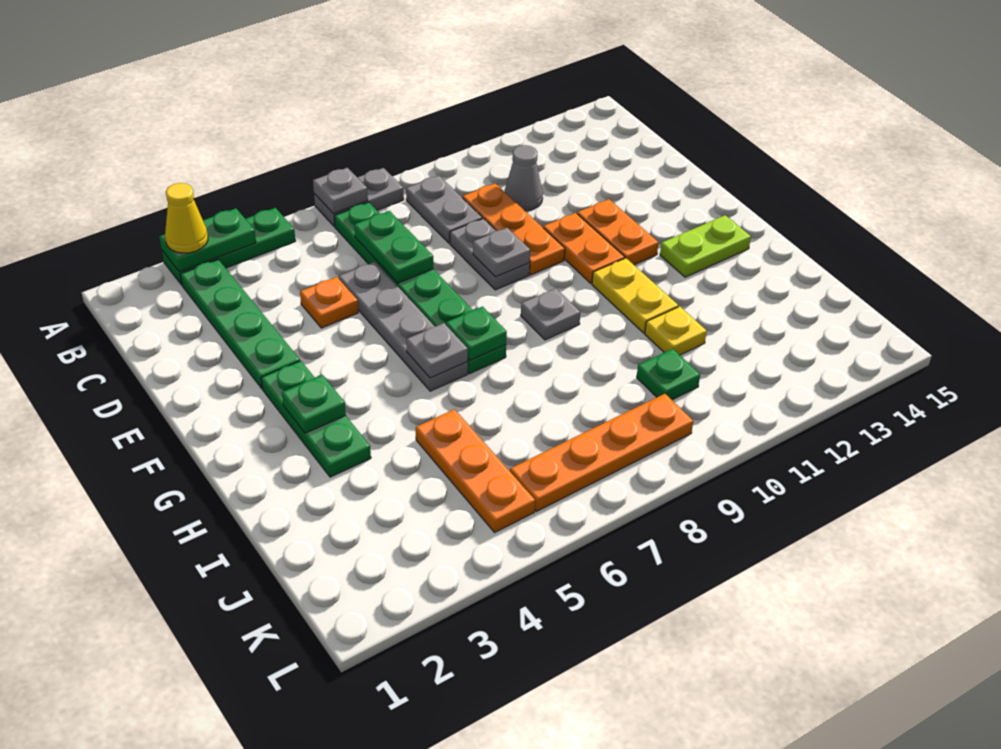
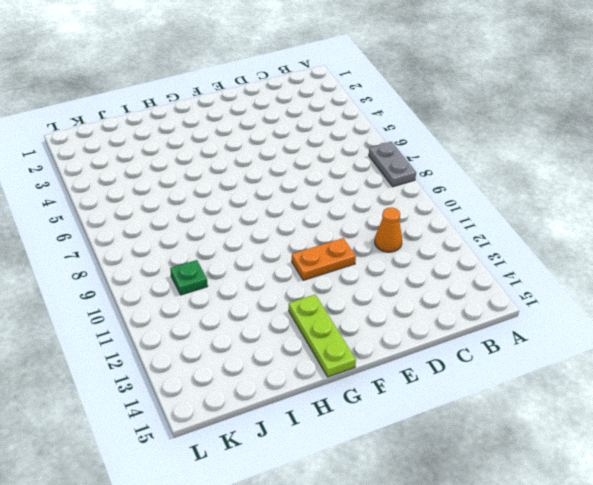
orange 1x1 cone [375,207,402,252] -> grey 1x1 cone [504,145,543,211]
lime 1x3 plate [289,295,356,377] -> lime 1x2 plate [660,215,751,277]
none -> green 1x3 plate [162,208,295,285]
none -> green 1x4 plate [180,259,300,389]
none -> green 1x6 plate [334,202,506,374]

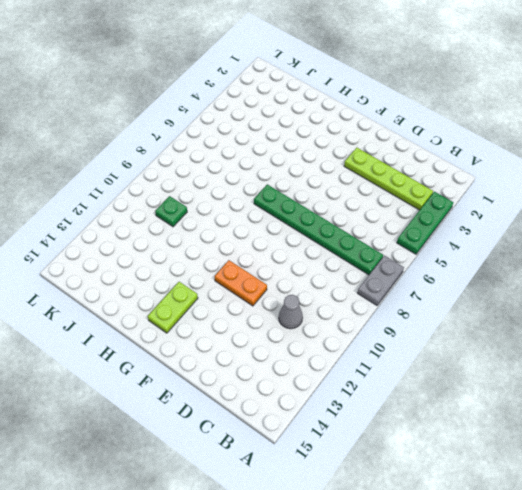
lime 1x4 plate [344,148,433,210] -> green 1x4 plate [180,259,300,389]
none -> grey 1x2 plate [406,176,482,243]
none -> orange 1x3 plate [463,184,565,275]
none -> orange 1x1 plate [300,277,358,328]

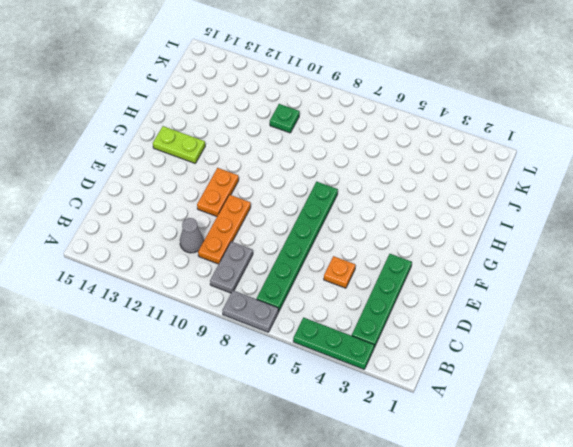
none -> grey 1x4 plate [339,262,468,391]
none -> grey 1x2 plate [450,218,530,290]
none -> orange 1x2 plate [577,199,659,265]

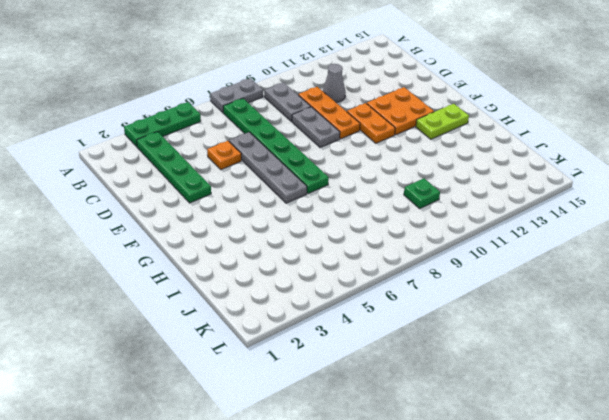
orange 2x2 plate [367,87,434,135] -> orange 1x2 plate [577,199,659,265]
none -> green 1x3 plate [261,361,371,477]
none -> grey 1x1 plate [521,288,580,340]
none -> yellow 1x2 plate [592,258,678,333]

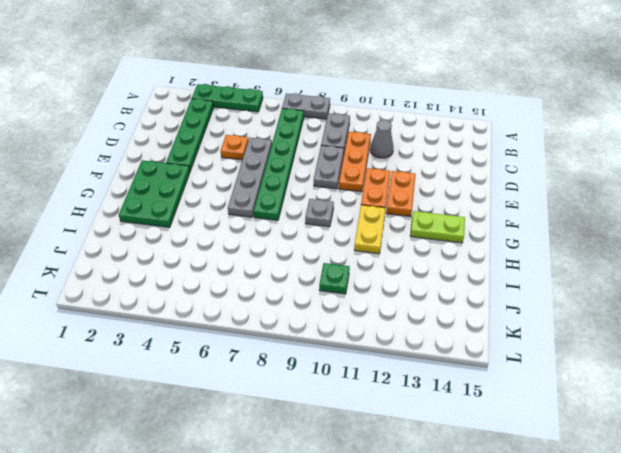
green 2x3 plate [119,160,190,228] -> green 1x3 plate [261,361,371,477]
none -> orange 1x3 plate [416,409,535,532]
none -> yellow 1x1 plate [645,306,707,355]
none -> orange 1x4 plate [510,394,693,511]

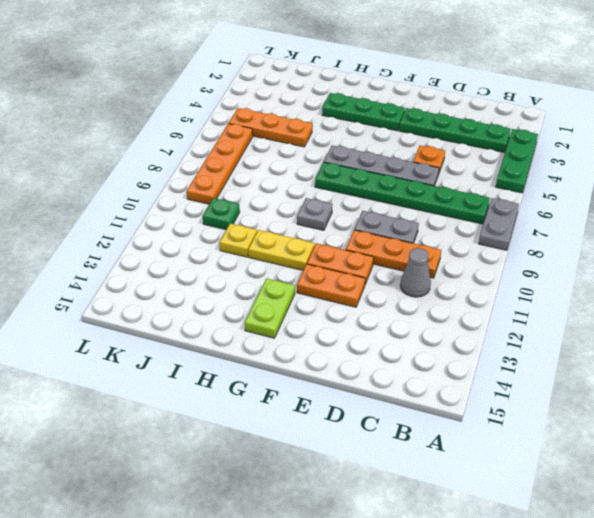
none -> grey 1x2 plate [406,176,482,243]
none -> green 1x2 plate [159,208,256,272]
none -> grey 1x1 plate [313,168,368,214]

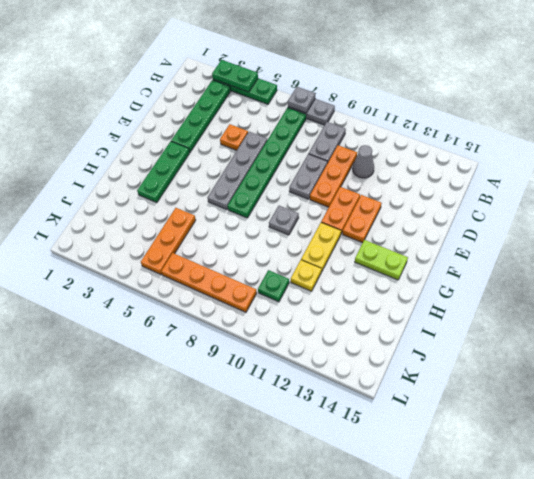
none -> green 1x2 plate [354,211,433,283]
none -> grey 1x1 plate [473,228,530,277]
none -> green 1x1 plate [282,375,346,433]

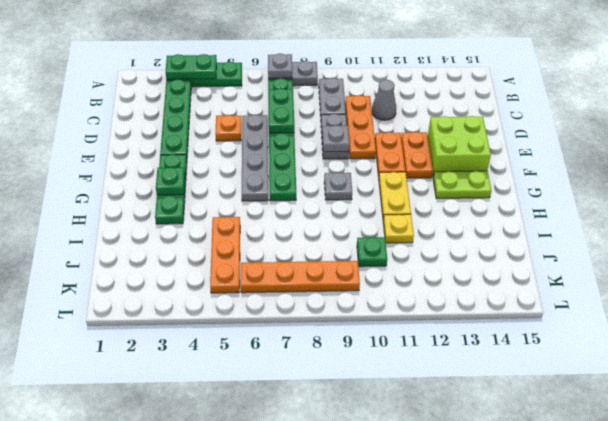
lime 2x2 brick [428,116,491,176] -> none
none -> grey 1x1 plate [406,323,468,378]
none -> green 1x1 plate [446,307,507,360]
none -> yellow 1x1 cone [165,183,208,253]

